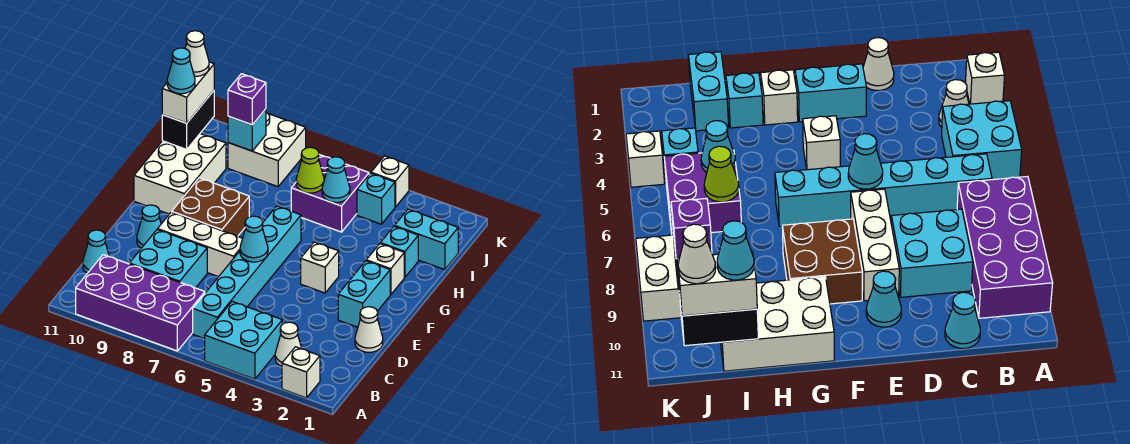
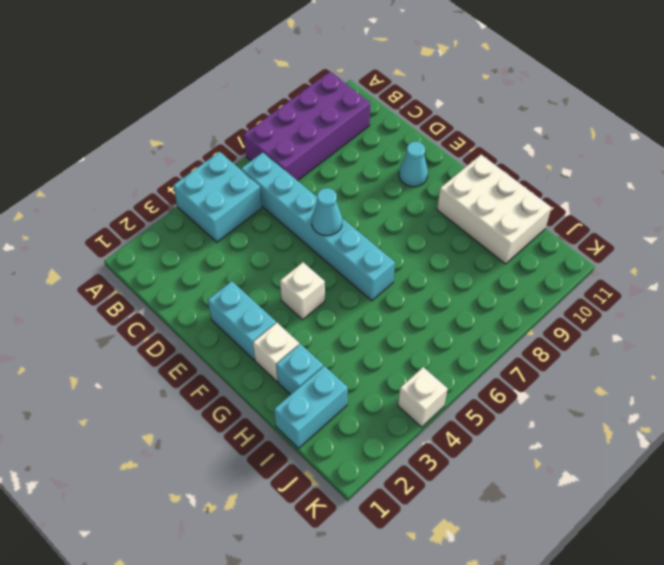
none -> white 1x1 brick [282,347,320,398]
none -> white 1x1 cone [275,322,302,366]
none -> cyan 2x2 brick [129,230,207,288]
none -> cyan 1x1 cone [83,230,109,273]

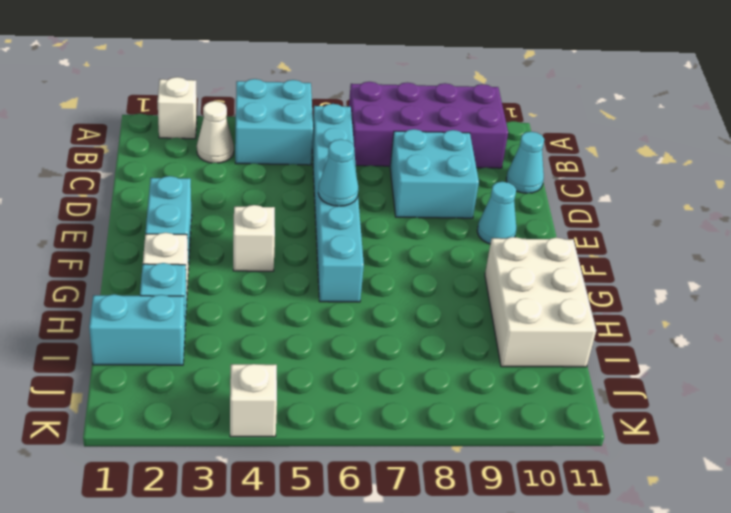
none -> white 1x1 cone [355,307,383,352]
none -> white 1x3 brick [158,212,243,277]
none -> brown 2x2 brick [172,178,249,236]
none -> purple 2x2 brick [291,155,369,232]

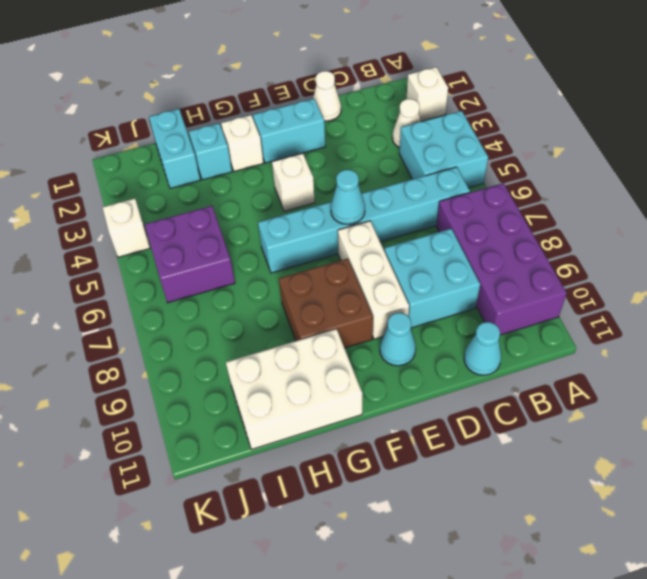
none -> cyan 1x1 brick [357,173,395,224]
none -> white 2x2 brick [228,113,306,187]
none -> cyan 1x1 cone [322,157,350,203]
none -> lime 1x1 cone [296,147,324,193]

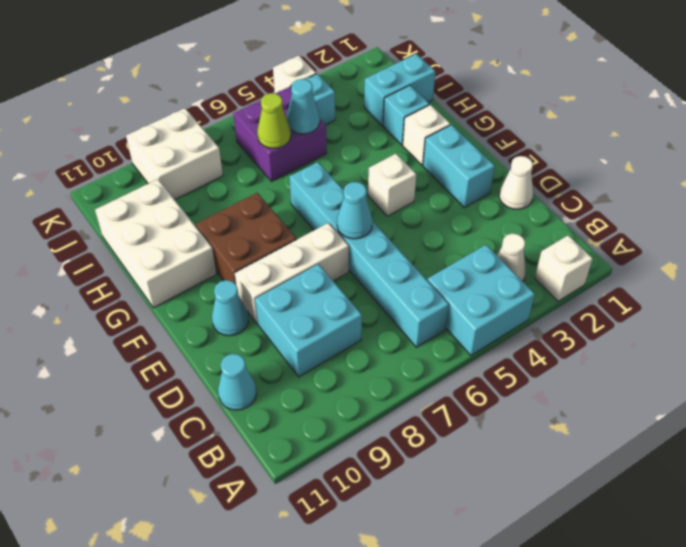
none -> purple 2x4 brick [76,255,205,351]
none -> black 1x2 brick [162,91,214,149]
none -> cyan 1x1 brick [228,109,266,151]
none -> white 1x2 brick [162,62,214,123]

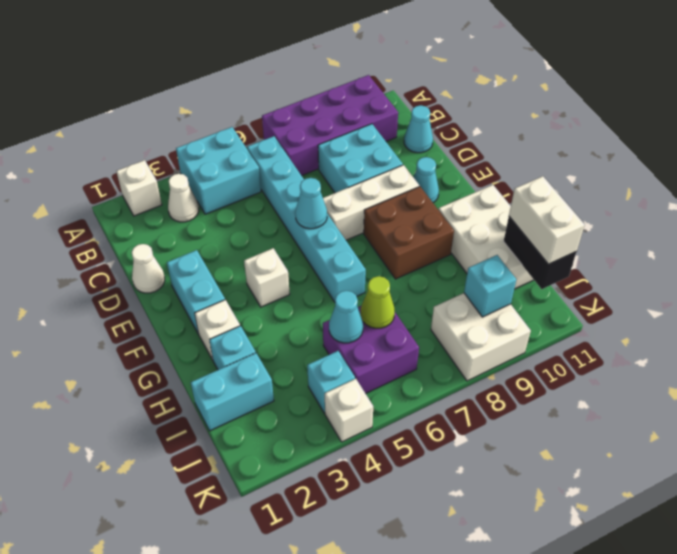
none -> purple 1x1 brick [228,74,266,125]
none -> cyan 1x1 cone [167,48,195,94]
none -> white 1x1 cone [185,31,209,76]

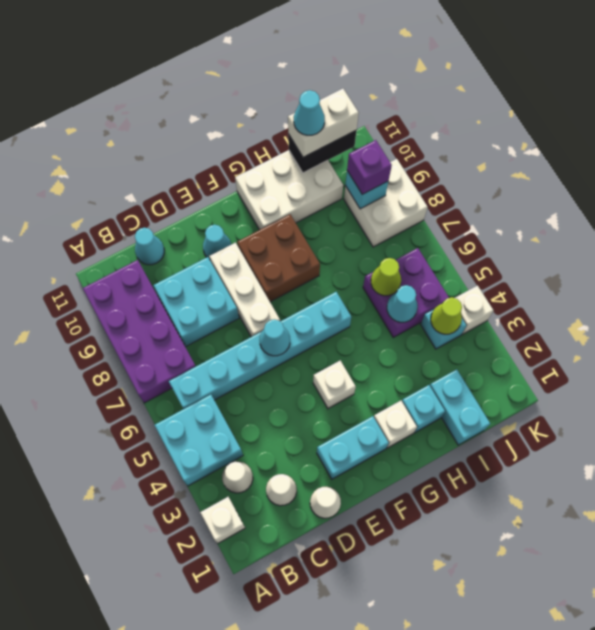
white 1x1 cone [266,474,297,506] -> white 1x1 cone moved to [185,31,209,76]
lime 1x1 cone [431,297,462,334] -> none

